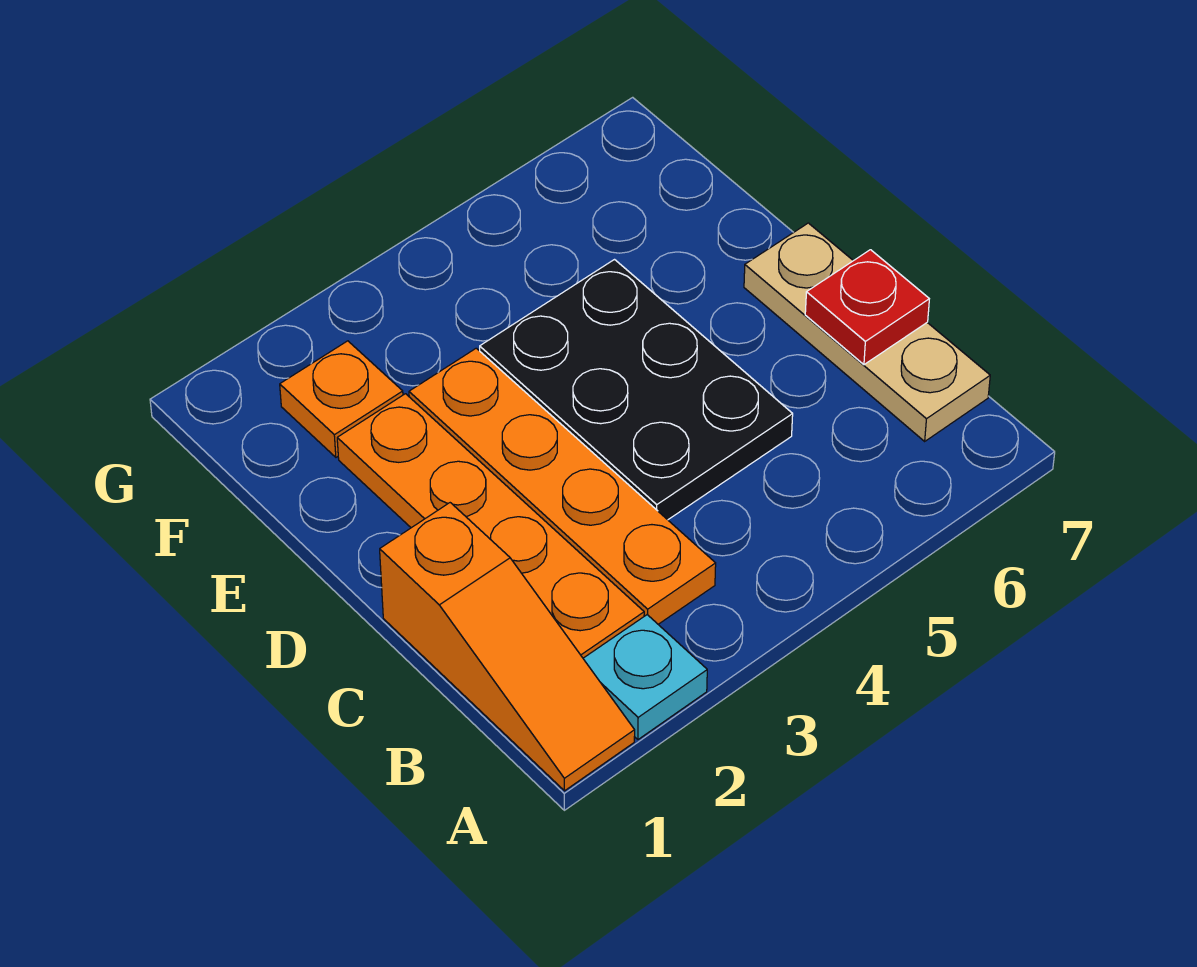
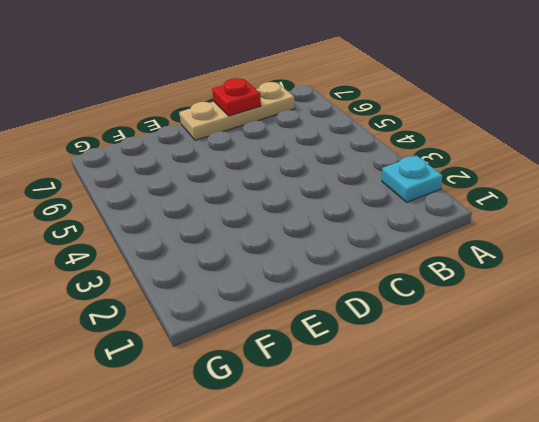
none -> orange 1x3 slope [380,503,635,791]
none -> orange 1x4 plate [337,394,644,658]

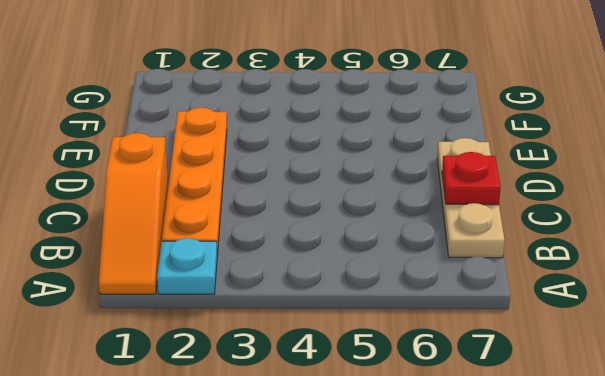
none -> orange 1x4 plate [409,348,716,624]
none -> black 2x3 plate [480,260,793,520]

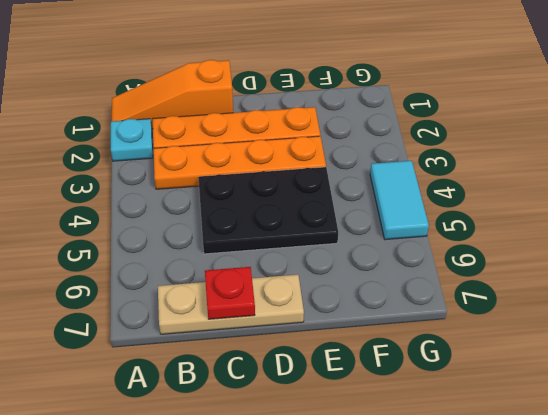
cyan 1x2 tile [370,161,429,240] -> none
none -> orange 1x1 plate [280,341,403,457]

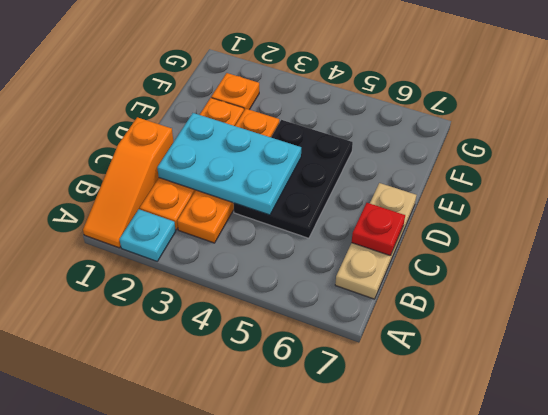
cyan 2x3 plate [157,113,301,215] -> none

